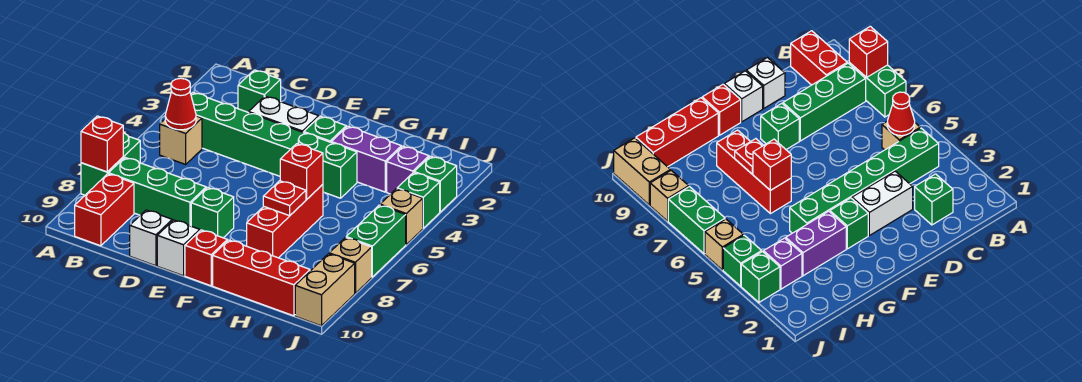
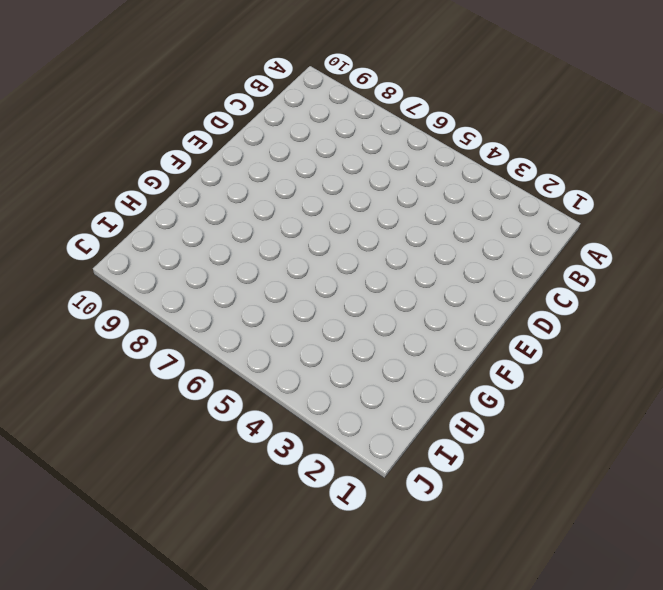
none -> green 1x2 brick [81,133,140,195]
none -> green 1x6 brick [191,93,357,198]
none -> tan 1x1 brick [160,116,202,164]

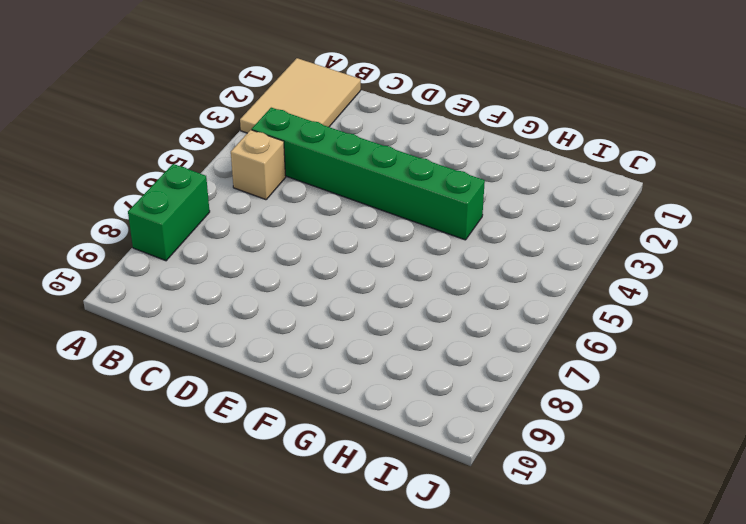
tan 2x3 tile [240,58,361,133] -> none
none -> green 1x3 brick [109,158,206,226]
none -> red 1x2 brick [75,174,134,246]
none -> green 1x1 brick [238,70,281,112]

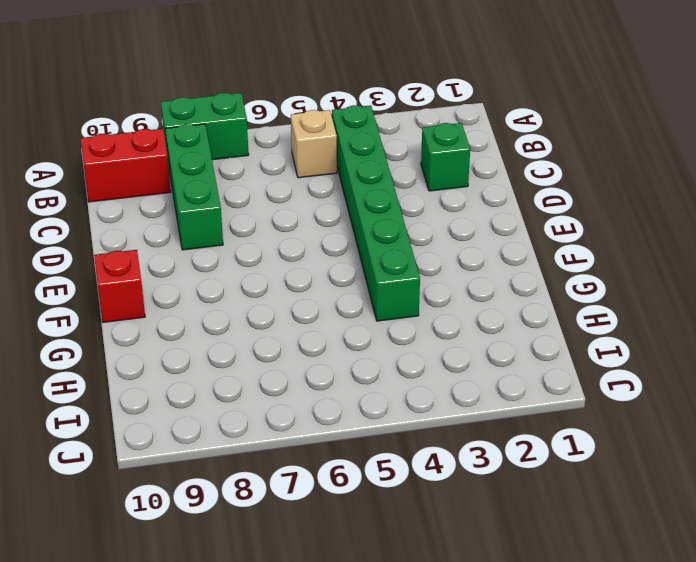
none -> white 1x2 brick [249,96,319,133]
none -> white 1x1 brick [130,210,172,266]
none -> green 1x1 brick [191,187,234,238]

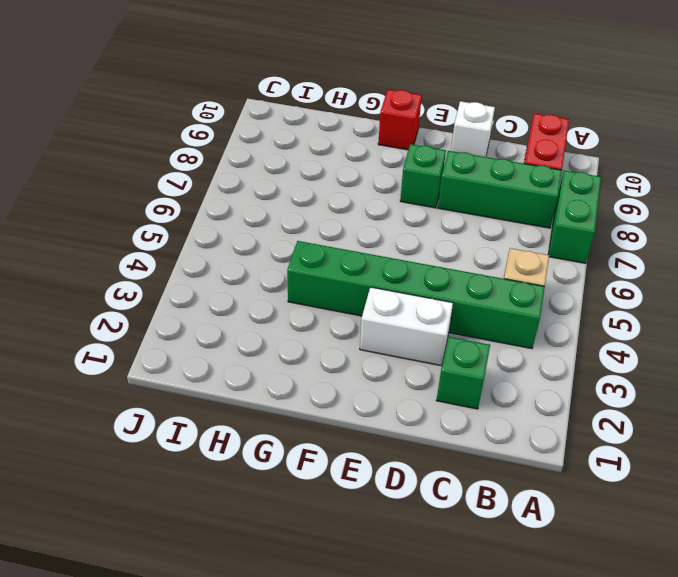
none -> white 1x1 brick [157,220,200,276]
none -> green 1x1 brick [304,116,346,142]
none -> purple 1x2 brick [331,126,401,192]

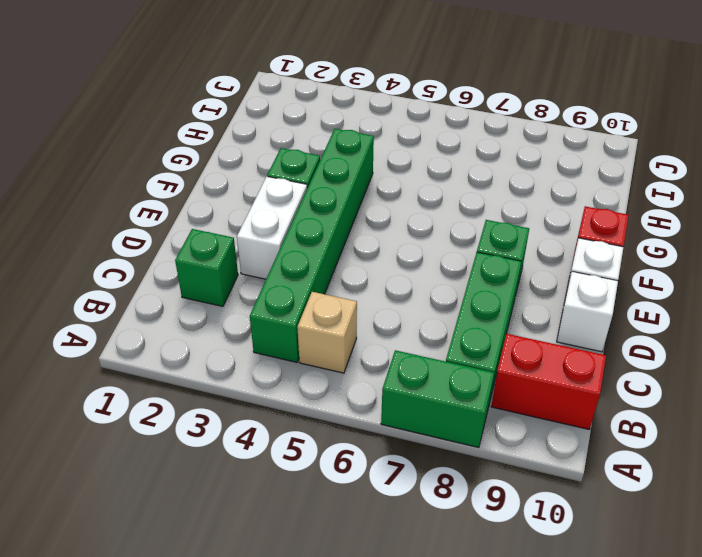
none -> purple 1x2 brick [331,126,401,192]
none -> red 1x3 brick [247,184,323,258]
none -> red 1x3 brick [213,240,310,316]

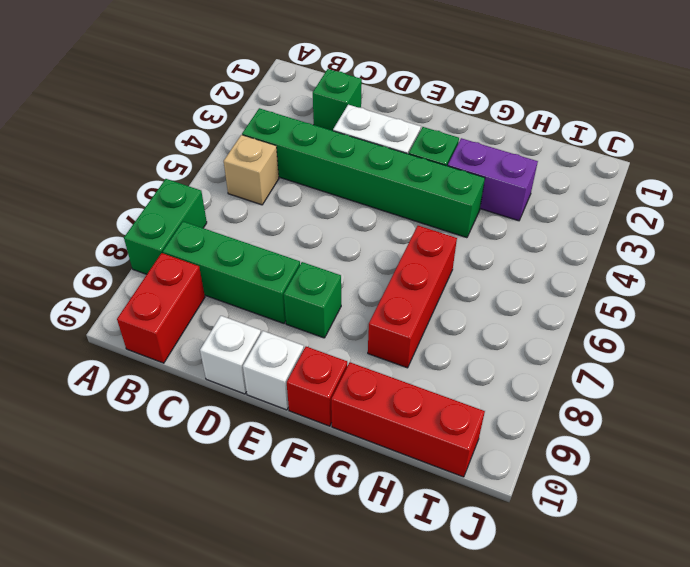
none -> purple 1x1 brick [387,146,429,194]
none -> green 1x1 brick [414,156,457,212]
none -> green 1x1 brick [397,173,440,228]

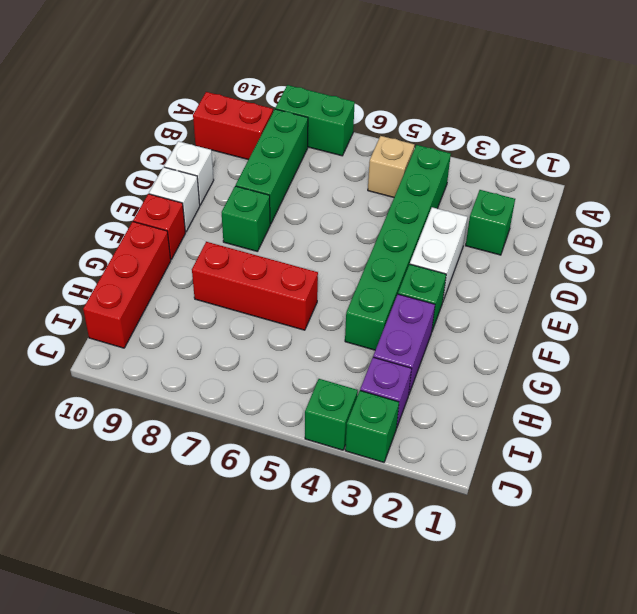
none -> tan 1x1 brick [380,189,423,244]
none -> green 1x2 brick [346,205,406,277]
none -> tan 1x1 brick [329,238,372,293]

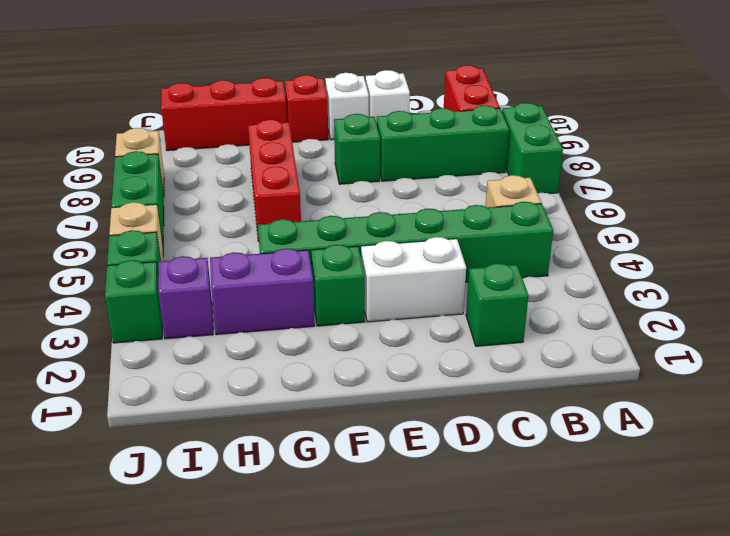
none -> tan 1x2 brick [295,254,355,326]
none -> red 1x1 brick [81,116,123,172]
none -> red 1x1 cone [165,78,196,130]

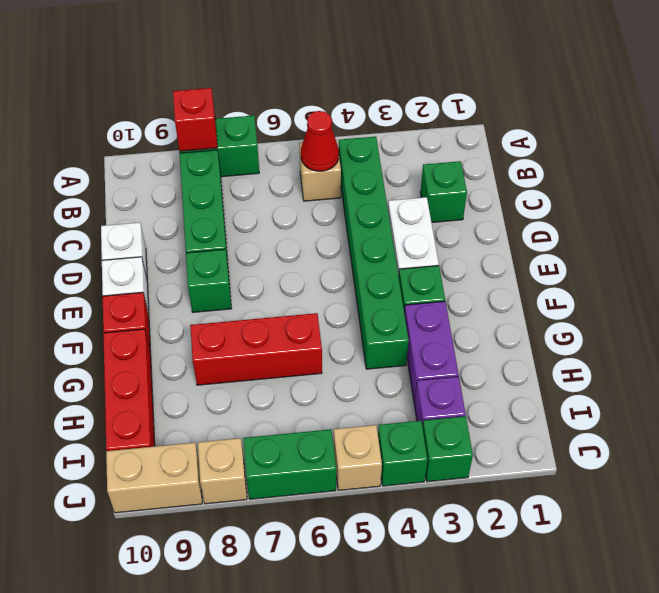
none -> red 1x2 brick [75,174,134,246]
none -> red 1x1 brick [280,144,323,199]
none -> red 1x1 plate [263,181,306,216]

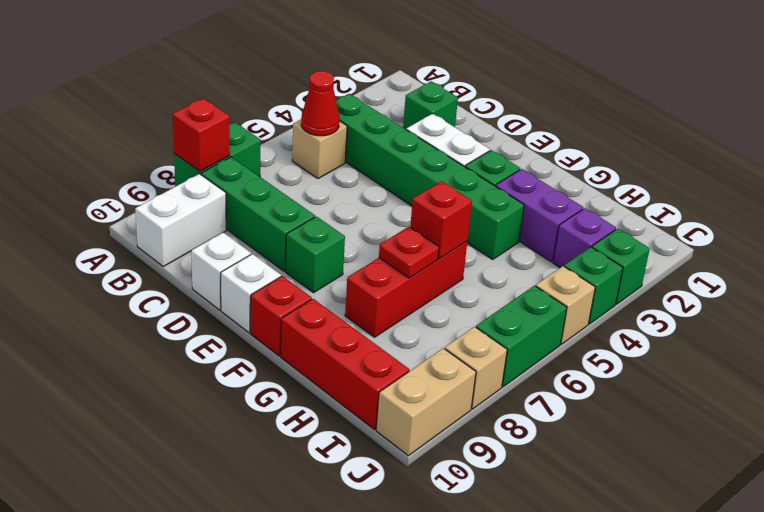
white 1x2 brick [135,174,226,266] -> red 1x2 brick [75,174,134,246]

